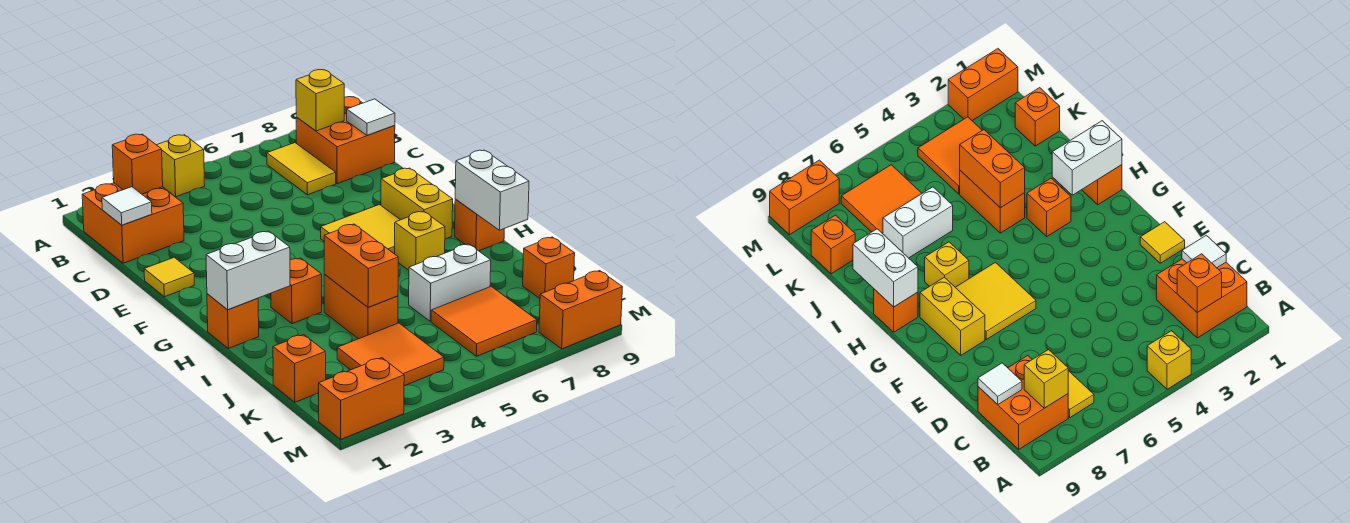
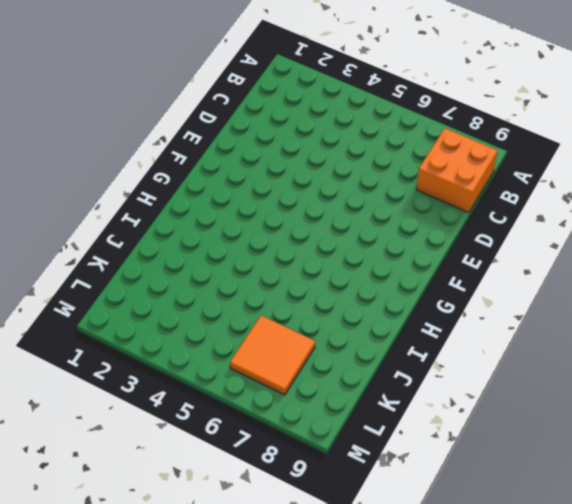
none -> yellow 1x1 brick [157,135,205,197]
none -> orange 2x2 brick [82,183,184,263]
none -> yellow 1x2 tile [267,143,336,195]

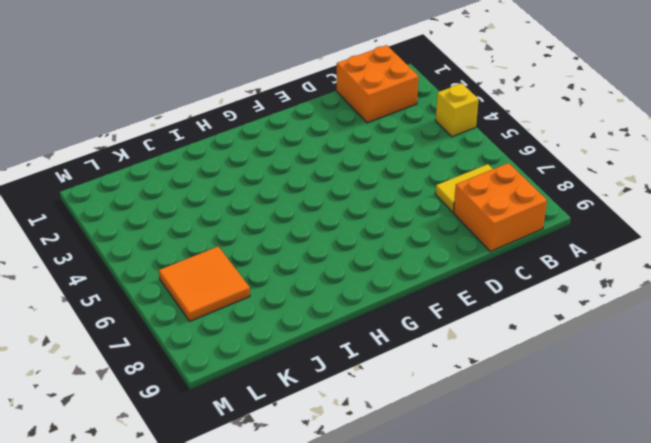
none -> yellow 1x1 tile [144,257,194,297]
none -> yellow 2x2 tile [321,205,400,254]
none -> yellow 1x2 brick [381,168,453,239]

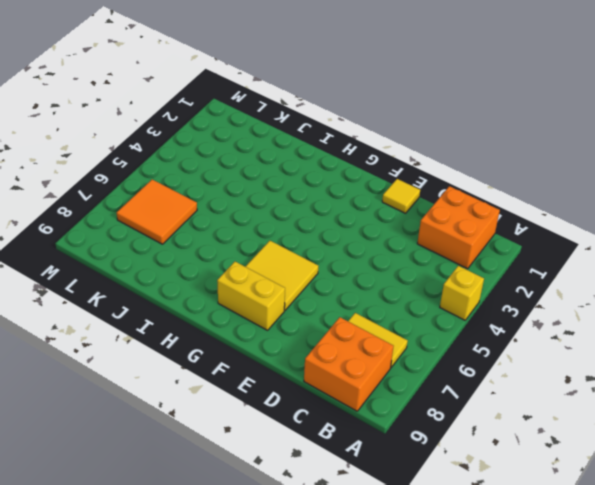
none -> orange 1x1 brick [207,294,259,348]
none -> orange 1x1 brick [271,258,322,324]
none -> yellow 1x1 brick [395,211,445,270]

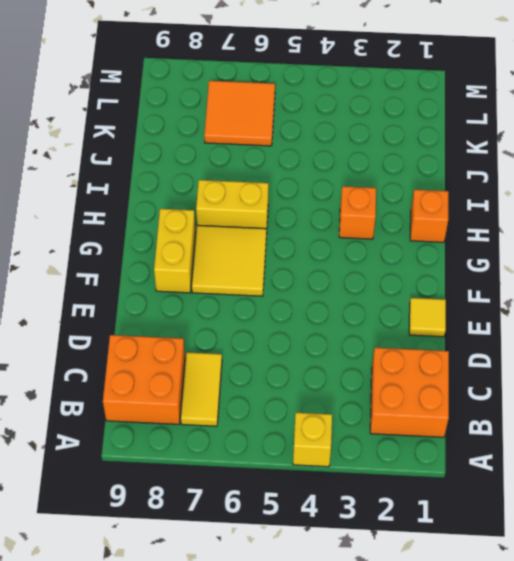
yellow 1x2 brick [196,180,268,234] -> yellow 1x1 brick [395,211,445,270]
none -> orange 1x1 brick [455,199,504,251]
none -> orange 1x2 brick [324,275,398,339]
none -> white 1x2 brick [409,244,491,321]

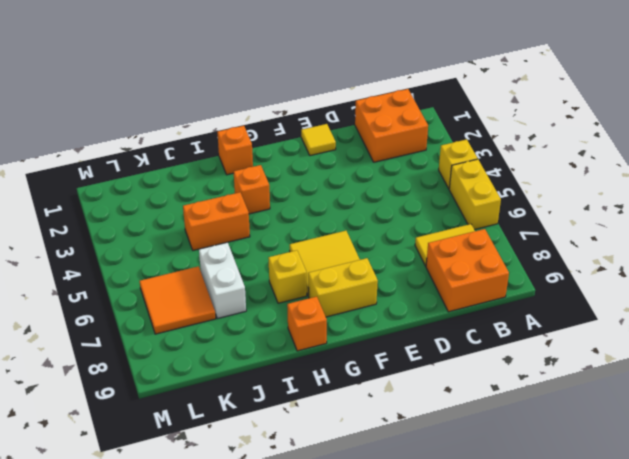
yellow 1x2 brick [449,159,501,230] -> none
none -> orange 1x1 brick [273,335,326,402]
none -> orange 2x2 tile [337,323,444,386]
none -> orange 1x1 brick [523,237,575,298]

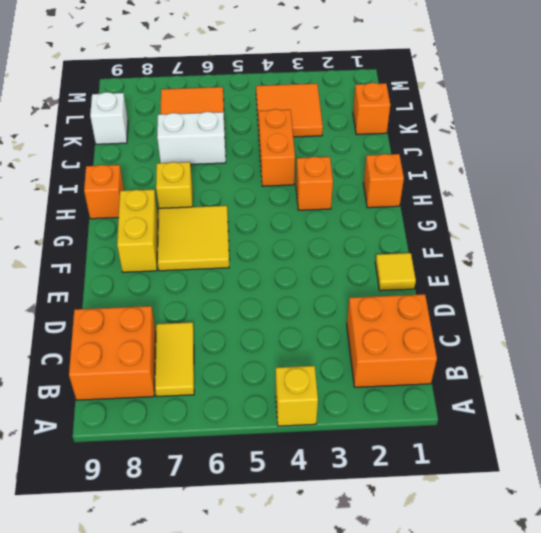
white 1x1 brick [90,92,128,144] -> orange 1x1 brick [523,237,575,298]
none -> orange 1x2 brick [319,358,404,439]
none -> orange 1x2 brick [539,271,622,349]
none -> orange 1x1 brick [112,134,163,194]

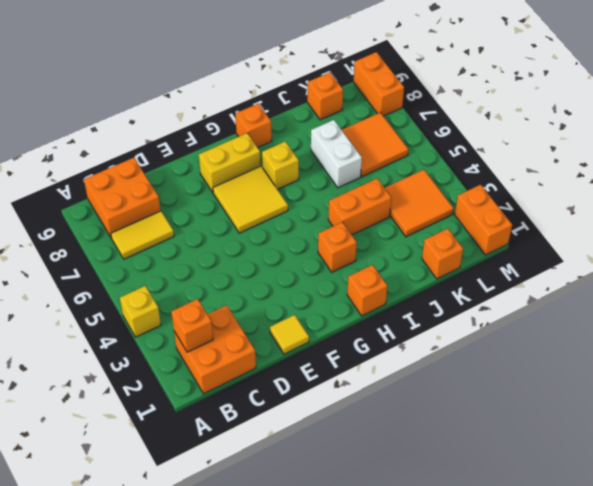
none -> yellow 1x1 brick [296,70,344,131]
none -> white 1x1 tile [102,187,152,225]
none -> white 1x1 tile [347,99,395,135]

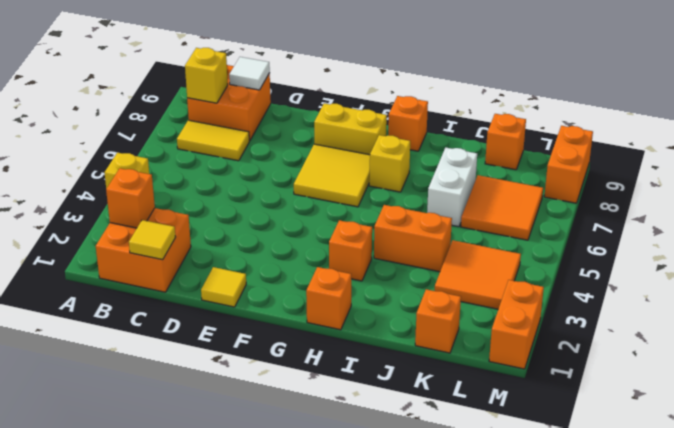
yellow 1x1 tile [129,220,176,260] -> white 1x1 tile [102,187,152,225]
none -> white 1x2 brick [206,231,290,310]
none -> white 1x2 brick [455,150,529,230]
none -> orange 1x2 brick [324,224,398,308]

